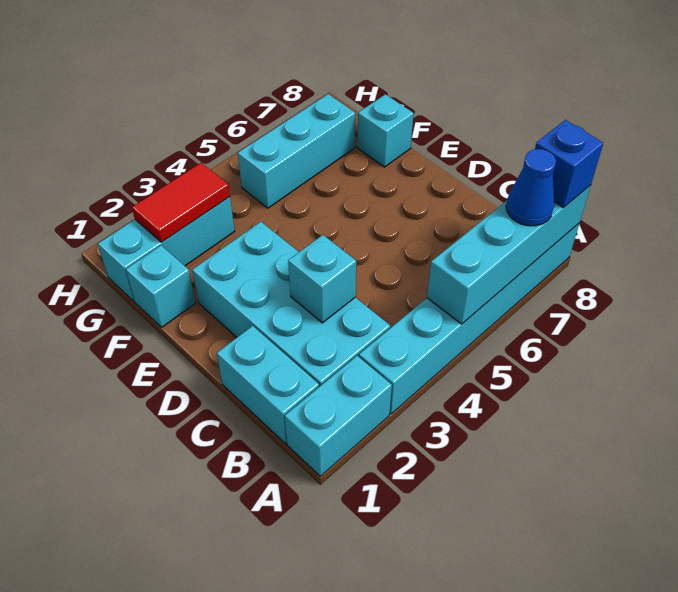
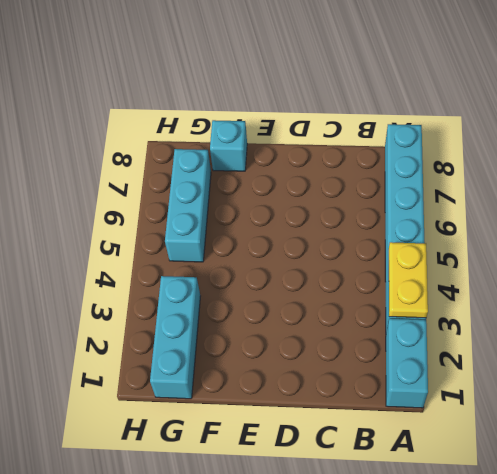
yellow 1x2 plate [389,242,428,318] -> none
none -> cyan 1x2 brick [217,326,319,444]
none -> cyan 2x4 brick [192,222,390,387]
none -> cyan 1x1 brick [126,246,195,327]

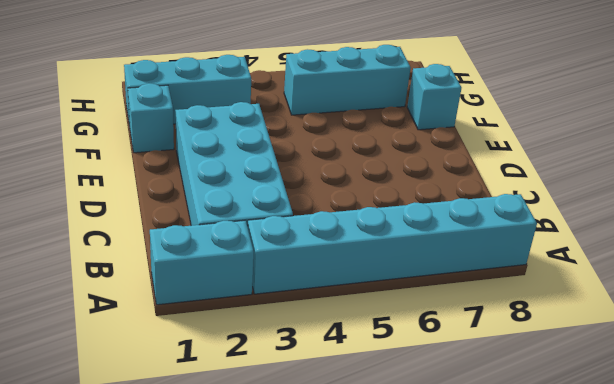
none -> cyan 1x2 brick [217,326,319,444]
none -> cyan 1x4 brick [427,185,591,324]
none -> cyan 1x1 brick [288,235,356,323]

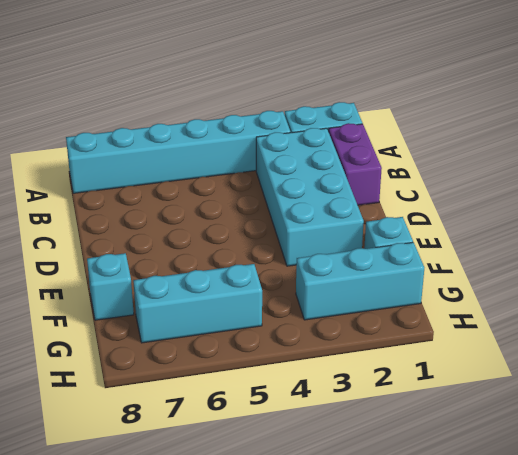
purple 1x2 brick [329,123,382,205] -> cyan 1x2 brick [217,326,319,444]
none -> cyan 1x4 brick [427,185,591,324]
none -> cyan 1x1 brick [288,235,356,323]
none -> red 1x2 tile [132,163,230,242]

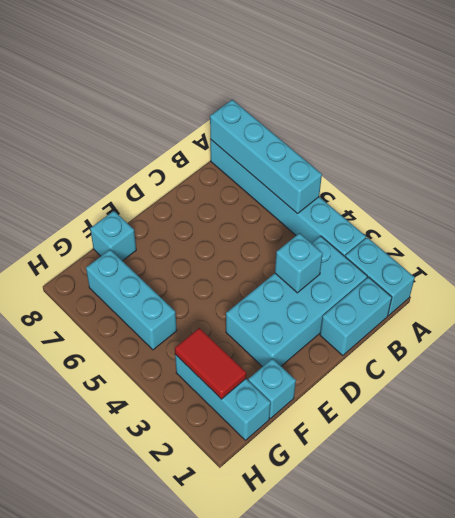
none -> blue 1x1 cone [506,149,556,226]
none -> blue 1x1 brick [535,120,603,207]

